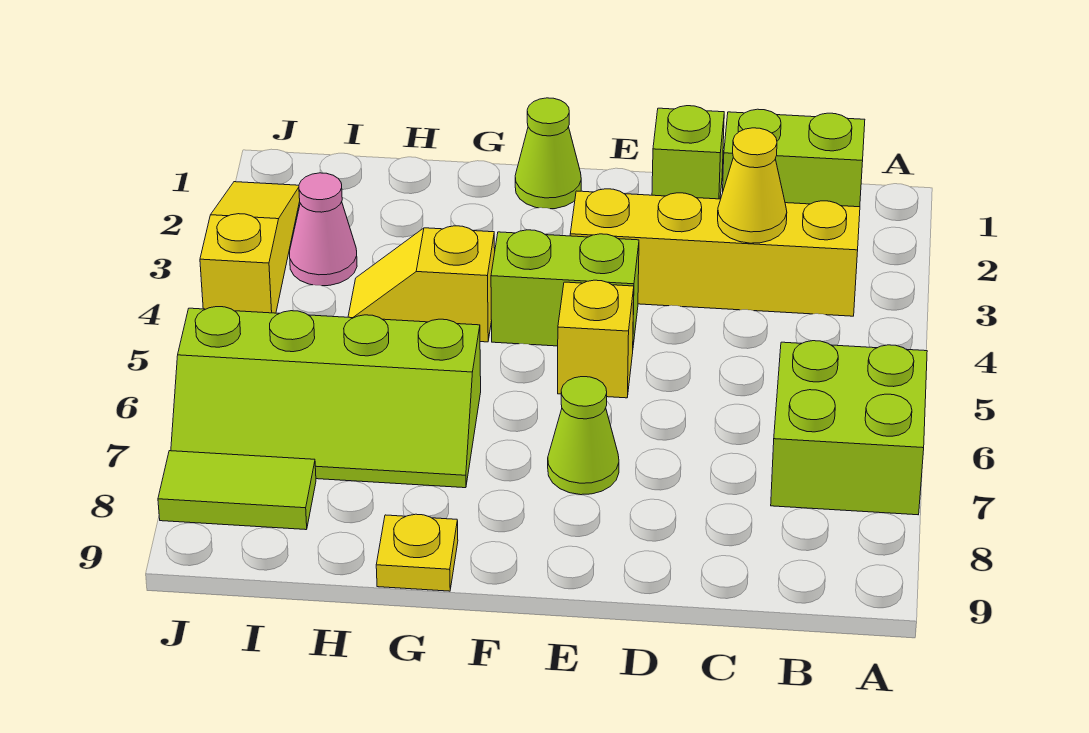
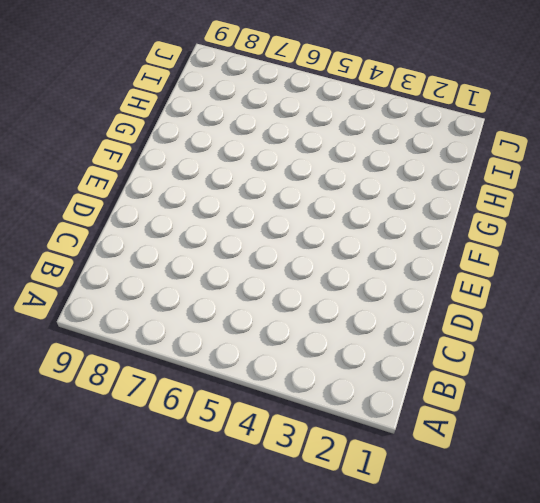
none -> lime 2x2 brick [771,341,927,515]
none -> lime 1x2 brick [723,109,865,207]
none -> yellow 1x4 brick [570,189,860,316]

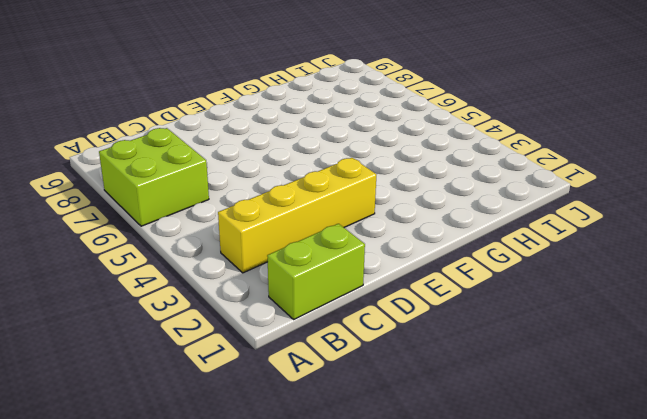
none -> lime 1x1 brick [652,106,724,199]
none -> lime 1x2 brick [491,230,639,346]
none -> yellow 1x1 brick [558,280,634,398]

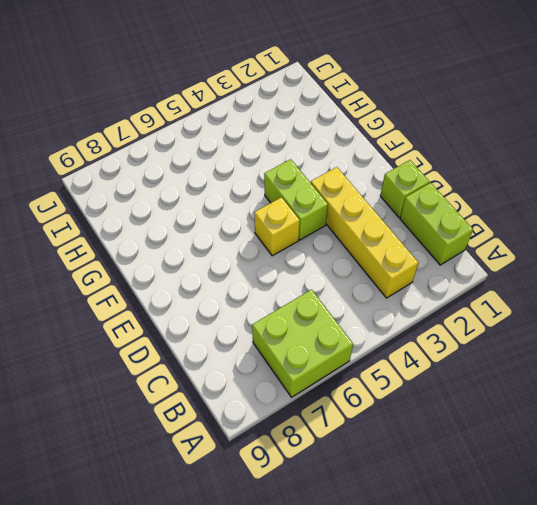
none -> lime 1x1 cone [548,377,619,495]
none -> lime 1x1 cone [515,98,581,209]
none -> yellow 1x2 slope [348,226,495,342]

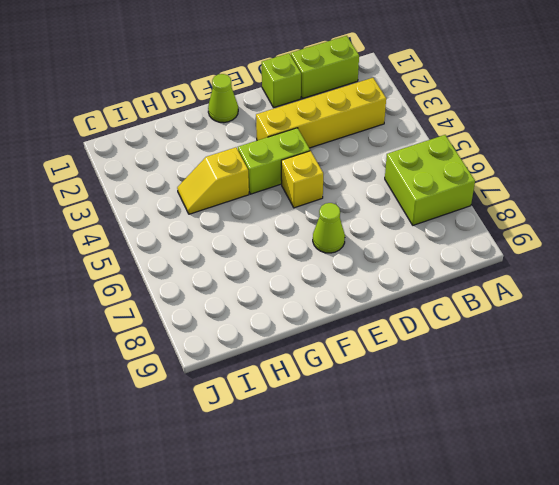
none -> lime 2x4 slope [171,307,481,488]
none -> yellow 1x1 plate [376,514,458,591]
none -> pink 1x1 cone [290,173,357,286]

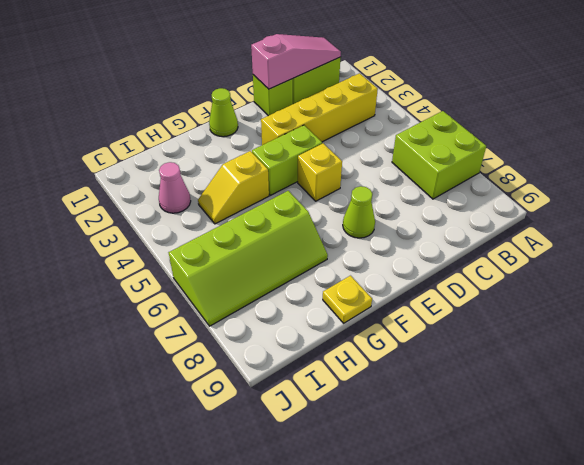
pink 1x3 slope [251,34,341,89] -> none
none -> lime 1x2 tile [158,451,316,530]
none -> yellow 1x3 slope [200,182,300,313]
none -> yellow 1x1 cone [718,128,787,243]

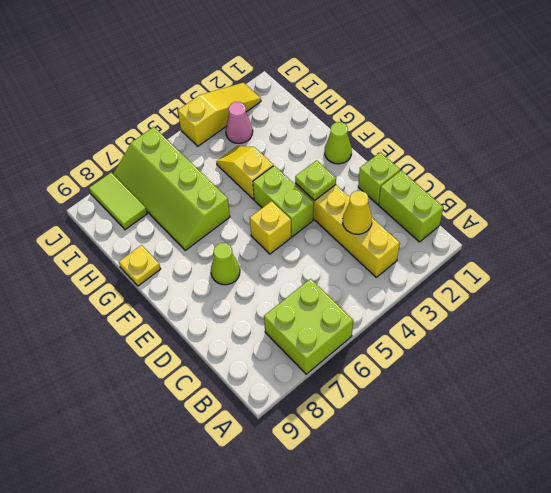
lime 1x1 plate [295,160,336,201] -> none

